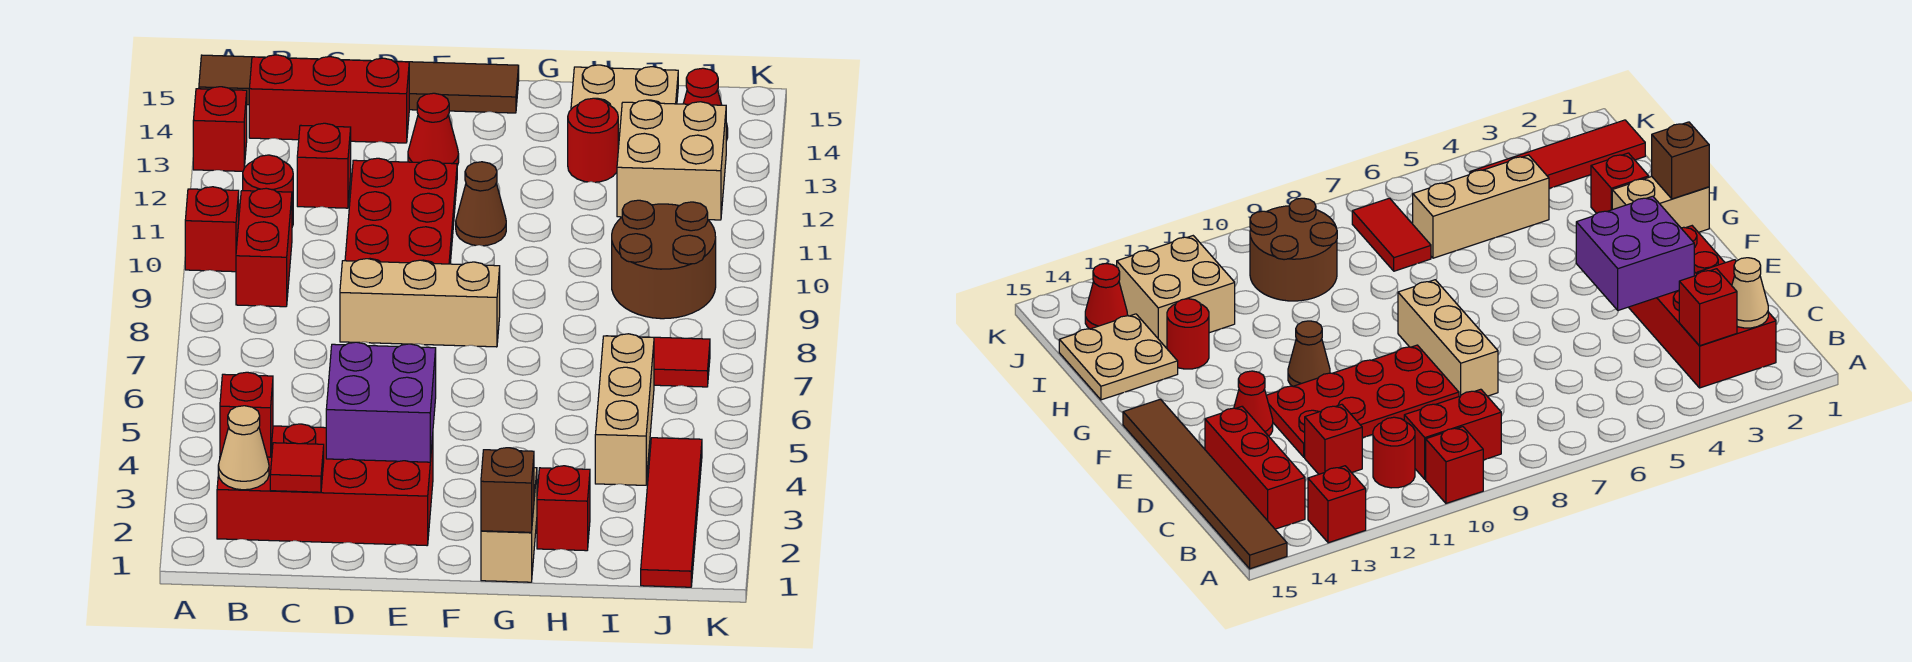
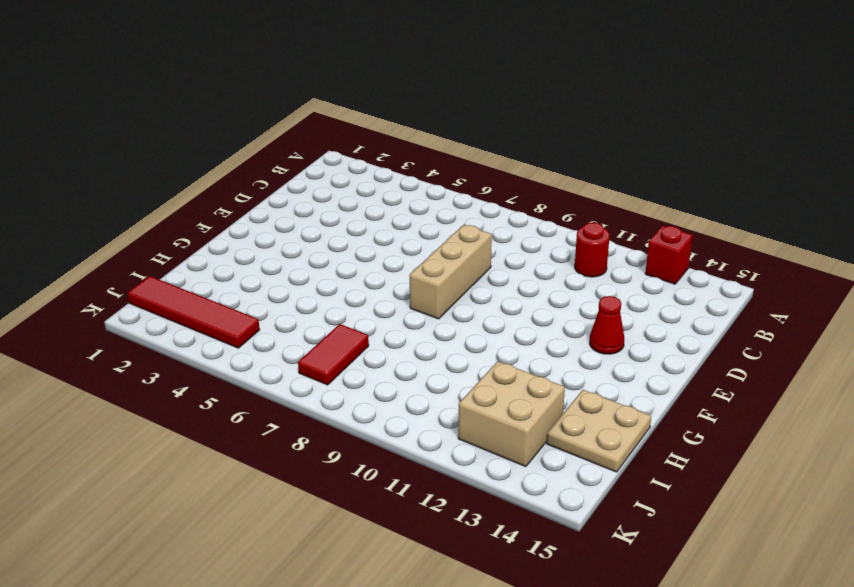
none -> red 1x1 brick [185,187,239,272]
none -> brown 1x6 tile [199,55,519,113]
none -> red 2x4 brick [217,424,433,545]

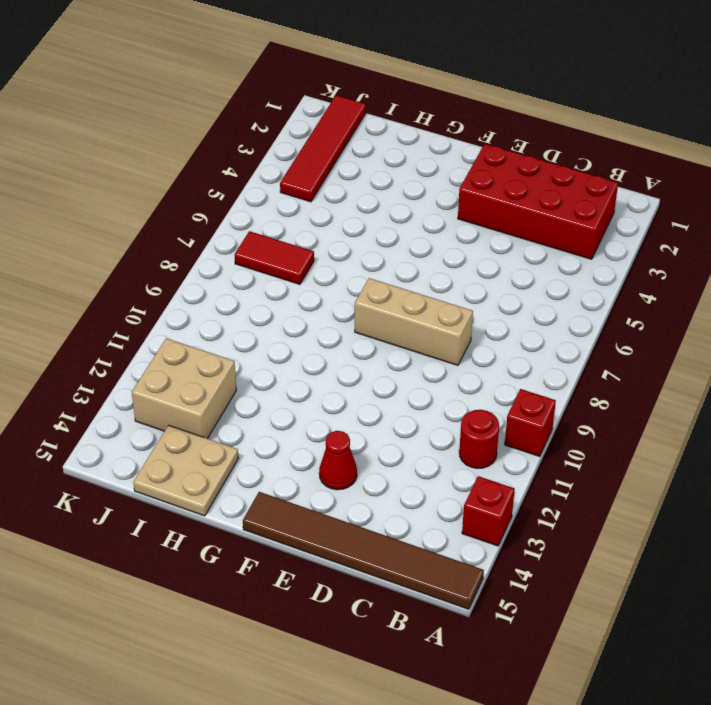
none -> red 1x2 brick [236,188,292,307]
none -> red 1x3 brick [249,55,409,143]
none -> red 1x1 brick [297,123,351,208]

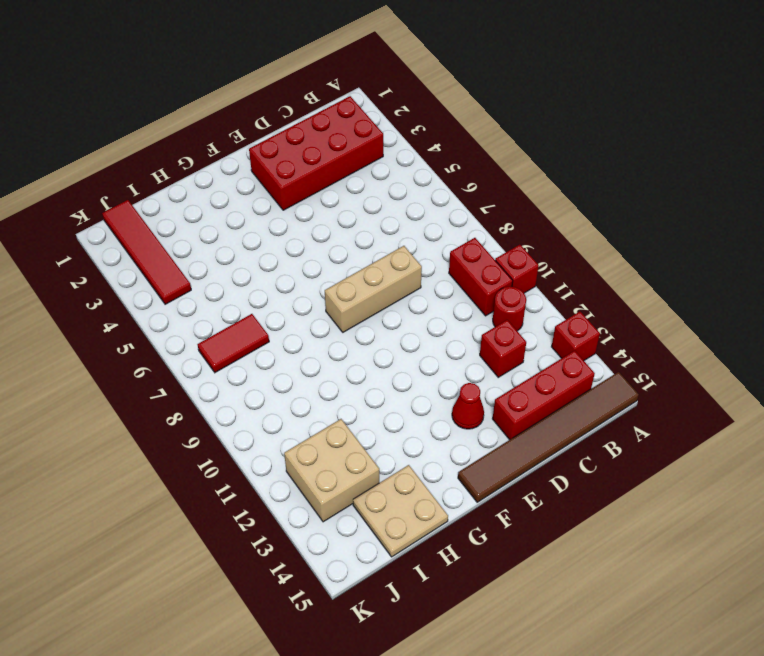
none -> red 2x4 plate [345,158,457,264]
none -> brown 1x1 cone [456,162,506,246]
none -> tan 1x2 brick [481,468,537,582]

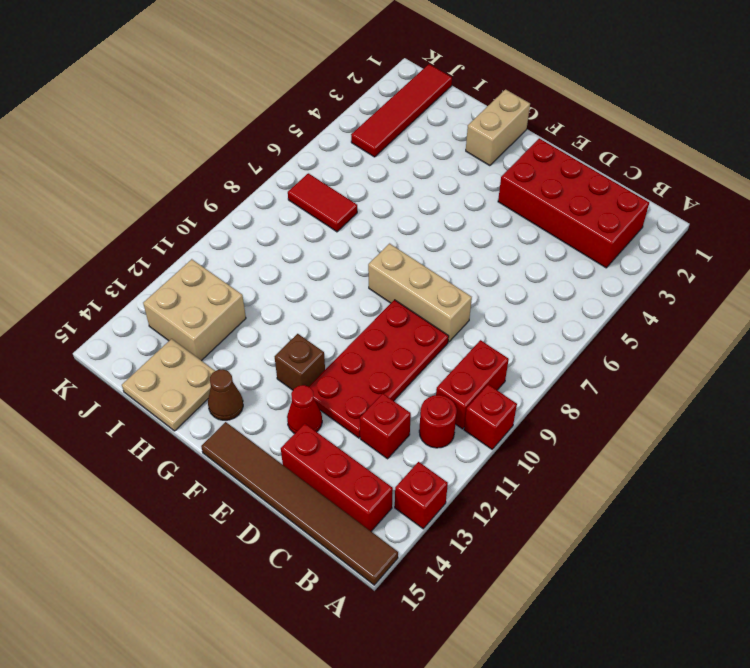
brown 1x1 brick [275,334,325,390] -> brown 1x1 brick moved to [481,448,534,532]
brown 1x1 cone [208,369,243,420] -> brown 1x1 cone moved to [456,162,506,246]
none -> red 1x1 brick [537,466,590,551]
none -> red 1x1 round brick [568,98,618,182]
none -> tan 1x3 brick [595,334,654,485]

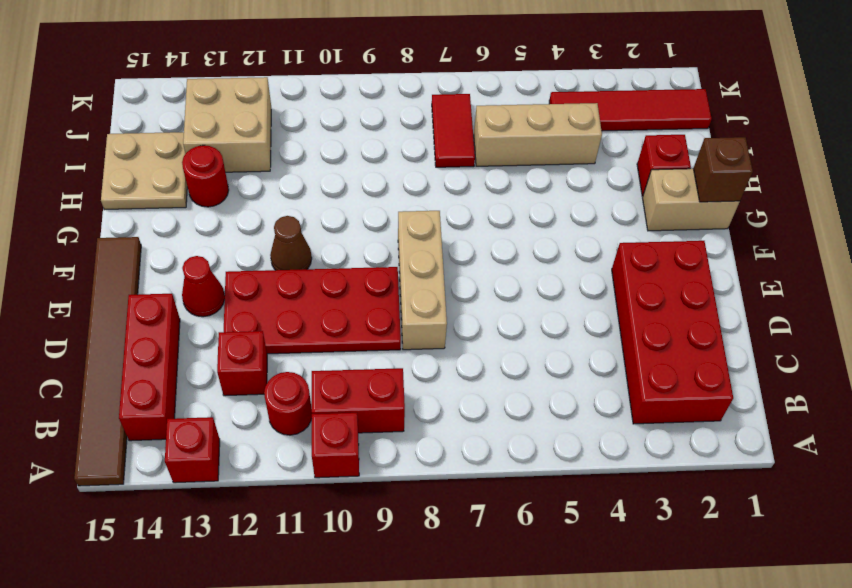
none -> brown 2x2 round brick [612,200,716,319]
none -> red 1x1 cone [683,68,728,141]
none -> tan 1x1 cone [218,406,269,490]

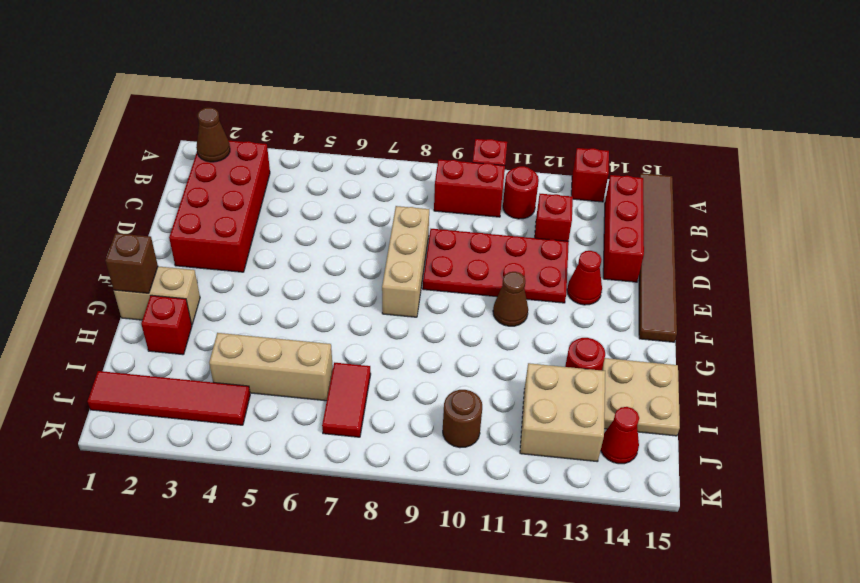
brown 1x1 cone [196,108,230,162] -> tan 1x1 cone [218,406,269,490]
brown 1x1 round brick [443,390,482,448] -> brown 2x2 round brick [612,200,716,319]
none -> red 1x1 brick [220,372,273,457]
none -> red 1x1 tile [270,443,324,492]
none -> purple 2x2 brick [326,342,436,462]

